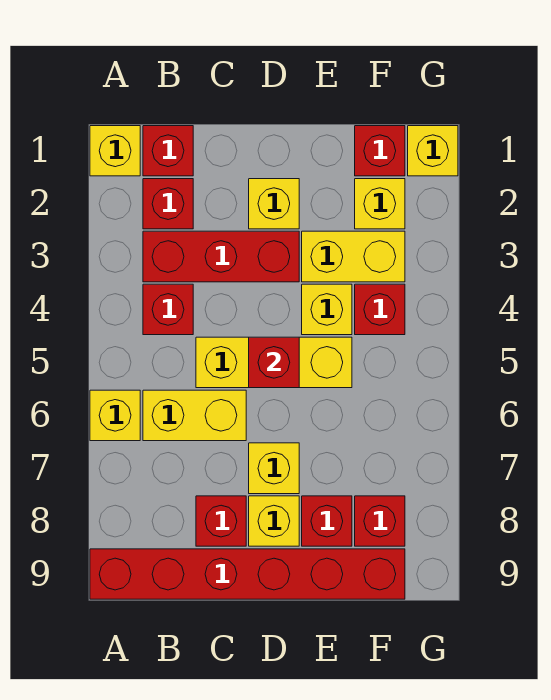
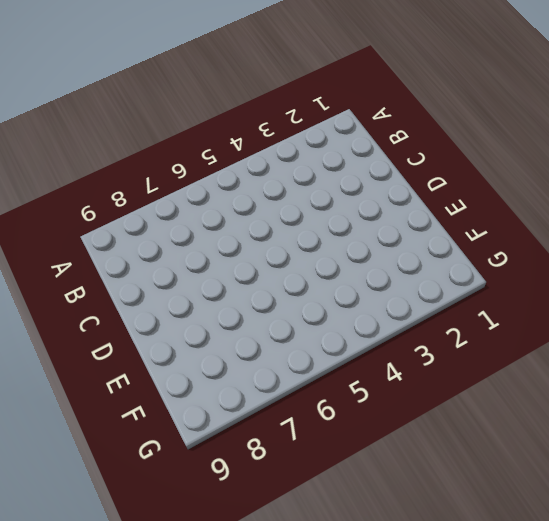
none -> yellow 1x1 brick [90,126,140,176]
none -> yellow 1x1 brick [90,390,140,441]
none -> red 1x6 brick [90,549,405,599]

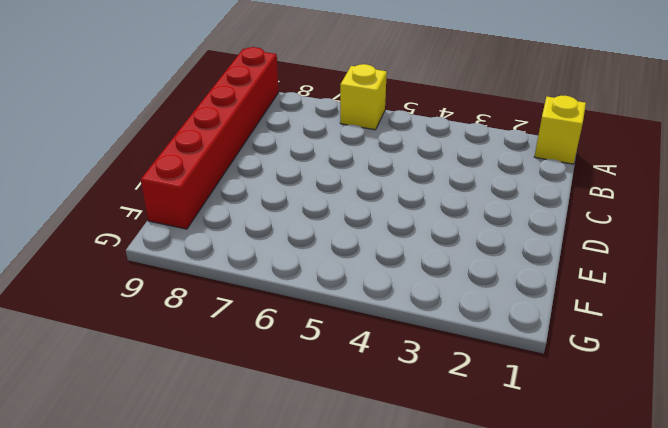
none -> red 1x1 brick [143,126,193,176]
none -> red 1x1 brick [143,179,193,229]
none -> red 1x3 brick [143,231,299,282]

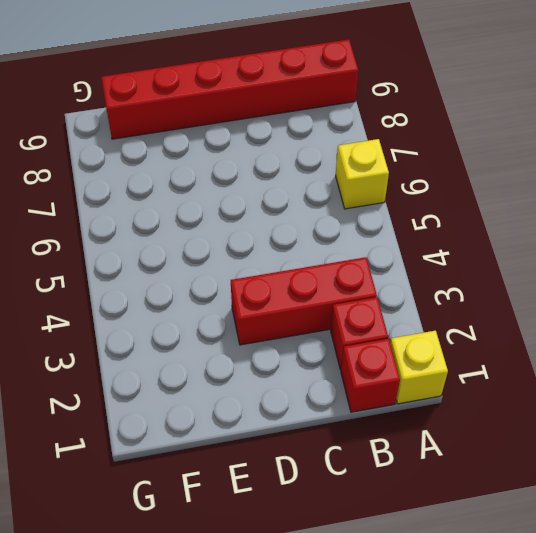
none -> red 1x1 brick [143,284,193,335]
none -> yellow 1x2 brick [143,390,246,441]
none -> yellow 1x3 brick [196,337,352,388]

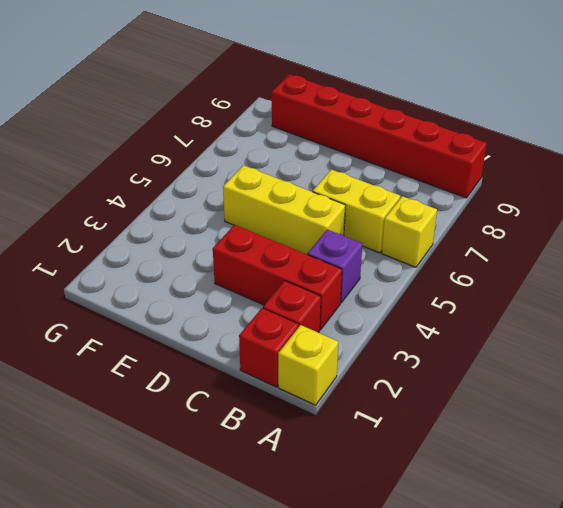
purple 1x1 brick [307,229,362,303] -> red 1x1 brick [143,284,193,335]
none -> red 1x1 brick [196,496,246,546]
none -> yellow 1x1 brick [249,179,299,229]
none -> yellow 1x1 brick [249,443,299,494]

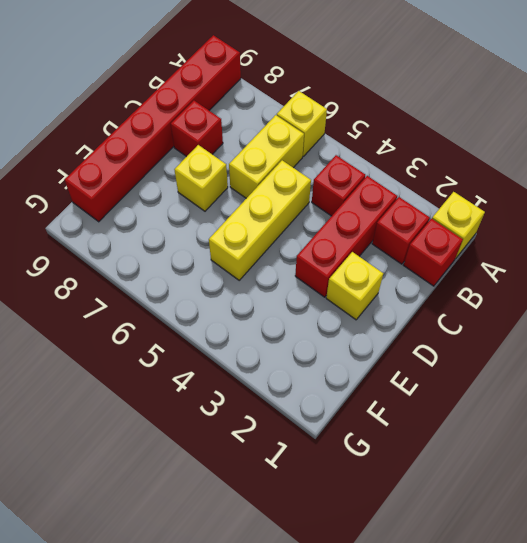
none -> yellow 1x1 brick [249,496,299,546]
none -> yellow 1x2 brick [302,231,405,282]
none -> yellow 1x1 brick [302,284,352,335]

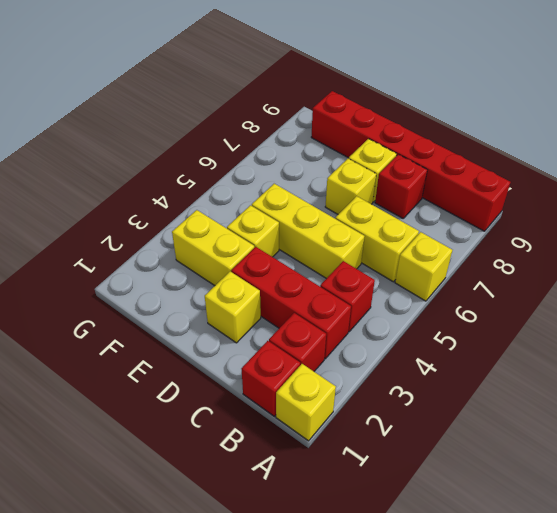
none -> red 1x1 brick [302,496,352,546]
none -> red 1x1 brick [355,126,405,176]
none -> yellow 1x1 brick [355,179,405,229]

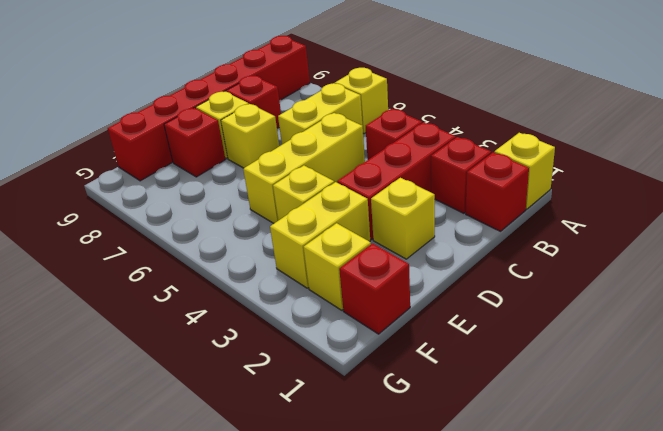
none -> red 1x1 brick [355,284,405,335]
none -> red 1x1 brick [355,496,405,546]
none -> yellow 1x1 brick [408,126,458,176]

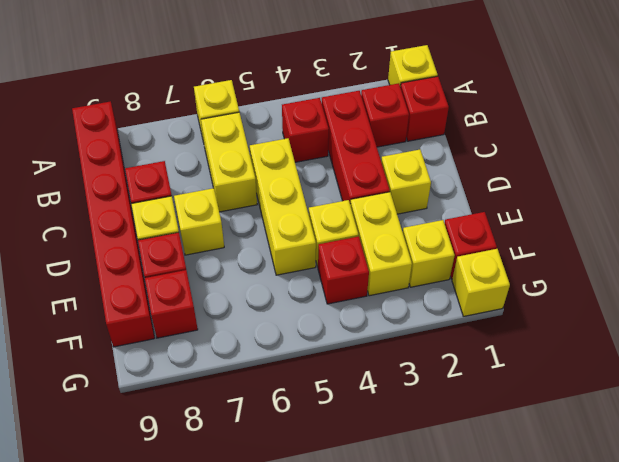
none -> red 1x1 brick [249,337,299,388]

